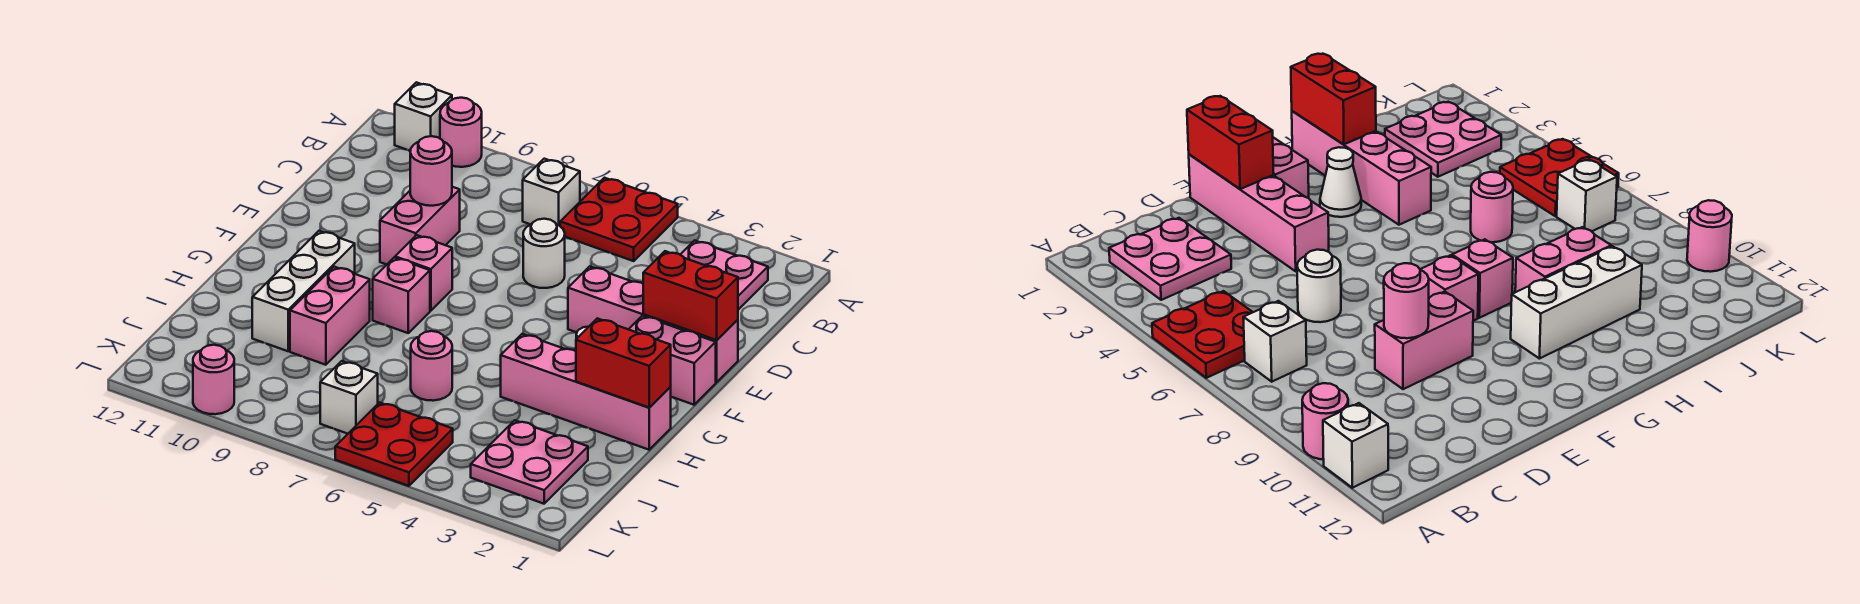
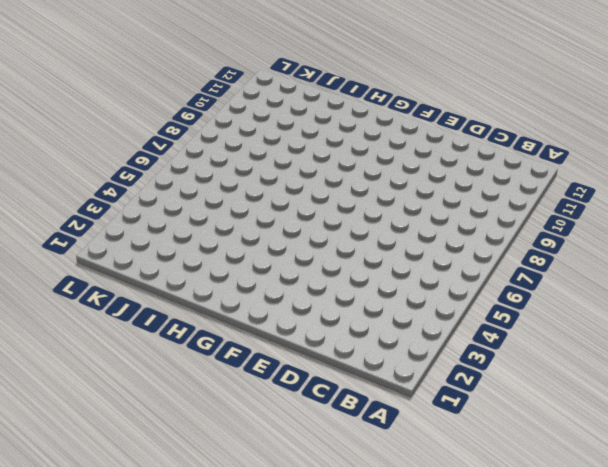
none -> red 2x2 plate [560,178,678,261]
none -> pink 1x1 round brick [440,98,482,167]
none -> white 1x1 brick [395,82,452,151]

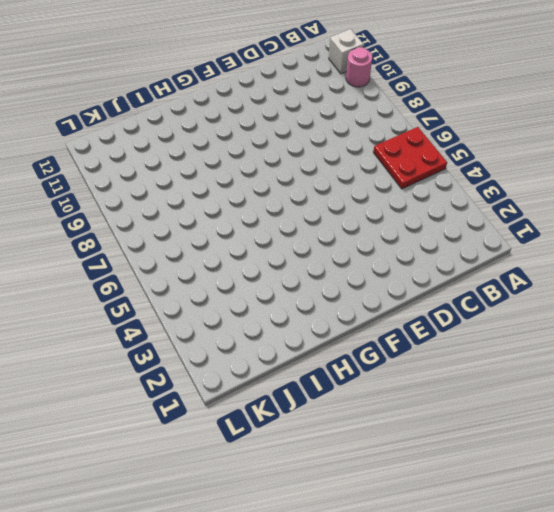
none -> pink 2x2 plate [680,240,768,310]
none -> white 1x1 brick [523,159,580,226]
none -> white 1x1 round brick [523,219,565,288]

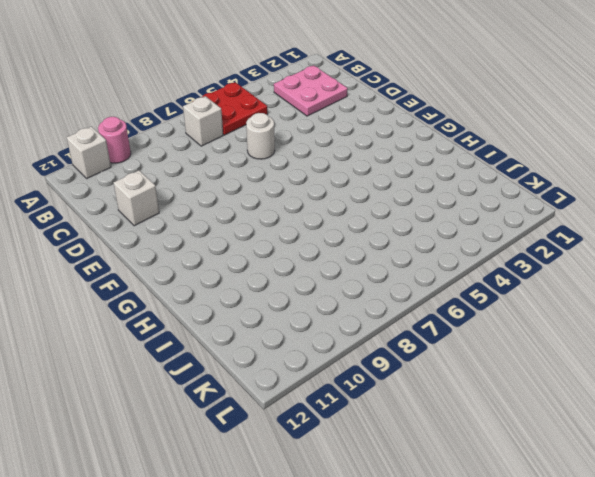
white 1x1 brick [114,170,159,226] -> white 1x1 brick moved to [320,361,378,434]
none -> pink 1x2 brick [380,187,460,265]
none -> pink 1x4 brick [568,266,738,382]
none -> pink 1x2 brick [629,316,716,405]

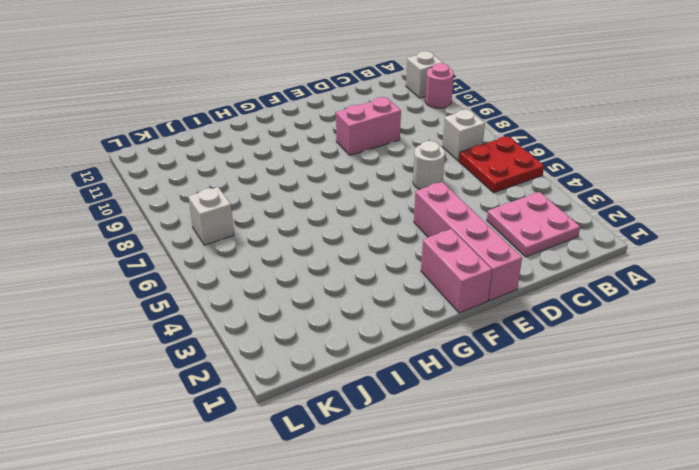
none -> pink 1x1 brick [395,235,452,311]
none -> white 1x1 cone [1320,147,1361,217]
none -> pink 1x1 brick [373,258,430,333]

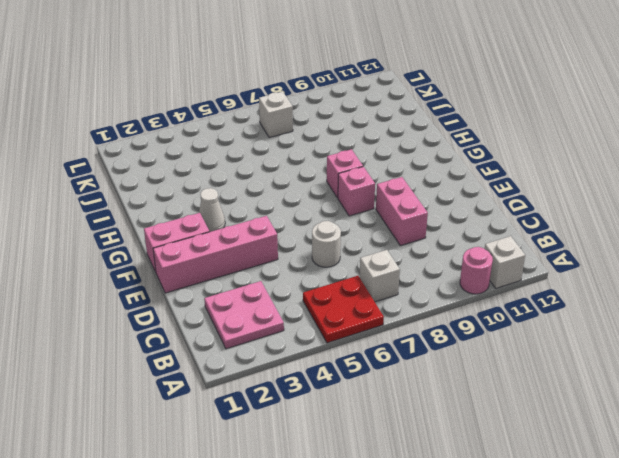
none -> white 1x3 brick [252,231,355,351]
none -> pink 1x4 brick [501,334,671,450]
none -> pink 1x2 brick [290,267,370,365]

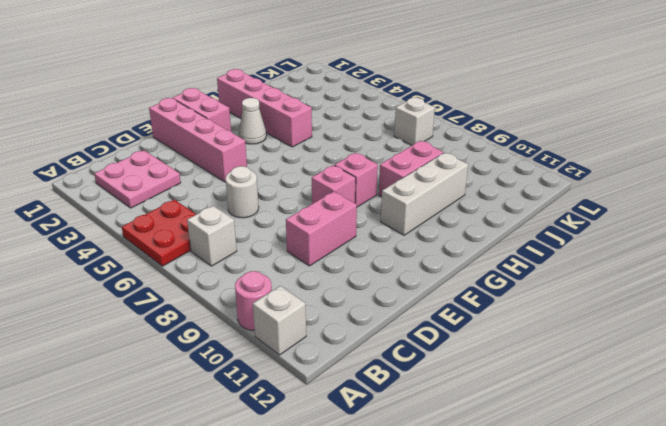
none -> pink 1x1 round brick [411,331,452,401]
none -> pink 2x2 plate [471,420,588,504]
none -> red 2x2 plate [335,403,453,486]

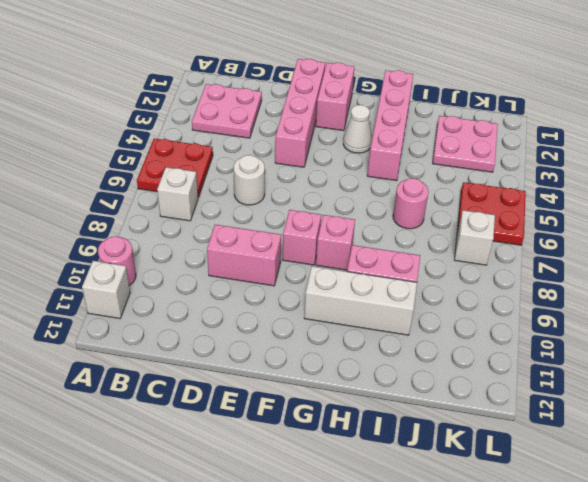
none -> pink 1x1 round brick [193,345,234,414]
none -> pink 1x1 round brick [410,136,452,206]
none -> red 1x2 brick [643,251,738,340]

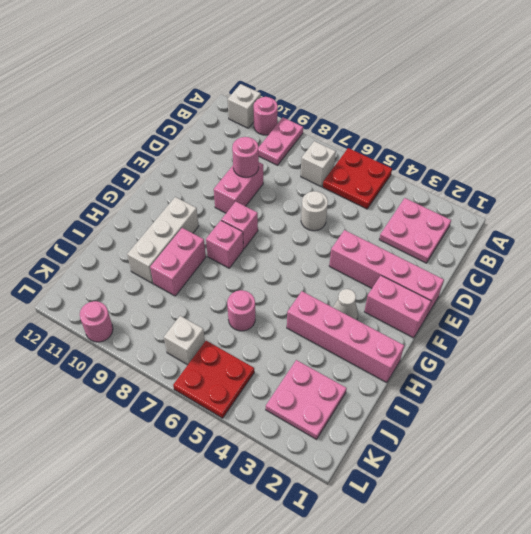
pink 1x2 plate [258,118,303,165] -> none
none -> red 1x2 brick [643,251,738,340]
none -> red 1x2 brick [576,318,671,408]

